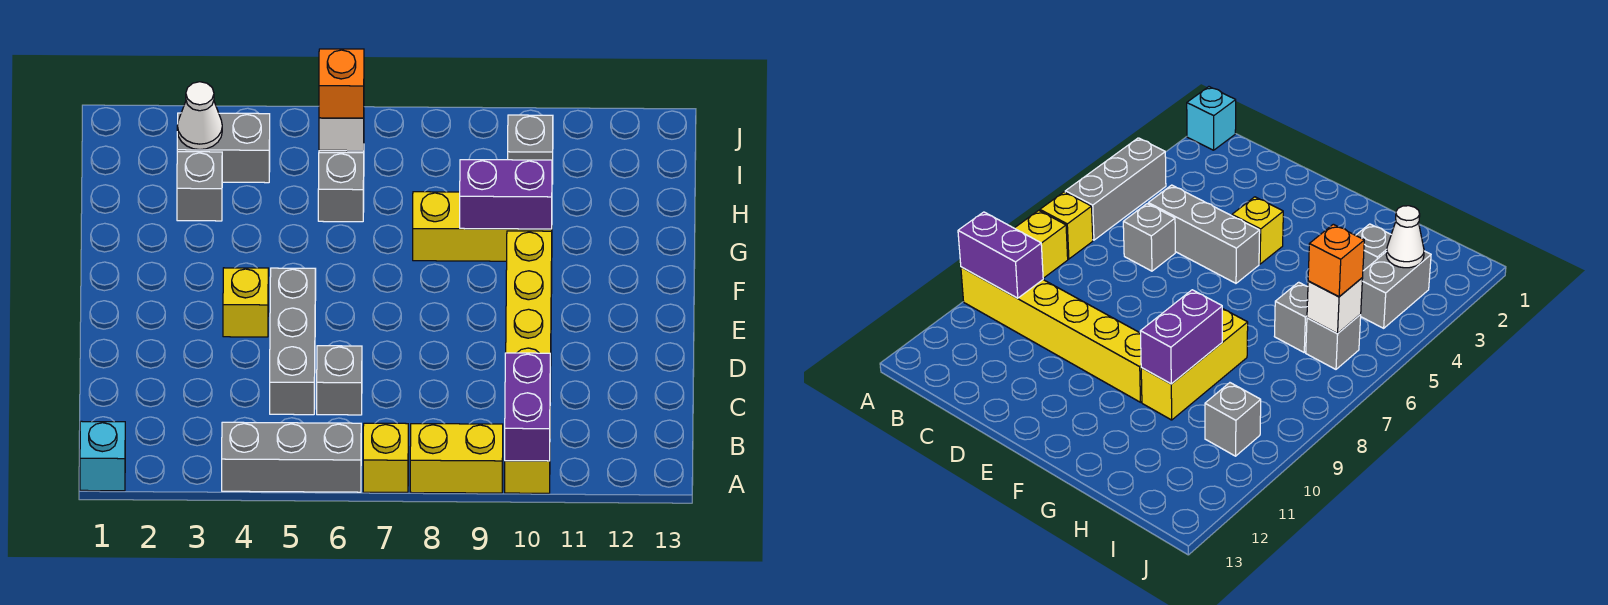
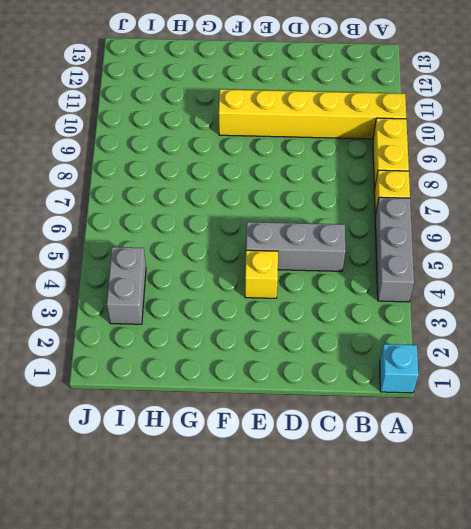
none -> grey 1x1 brick [317,346,362,415]
none -> yellow 1x3 brick [413,192,552,261]
none -> grey 1x1 brick [177,152,222,221]

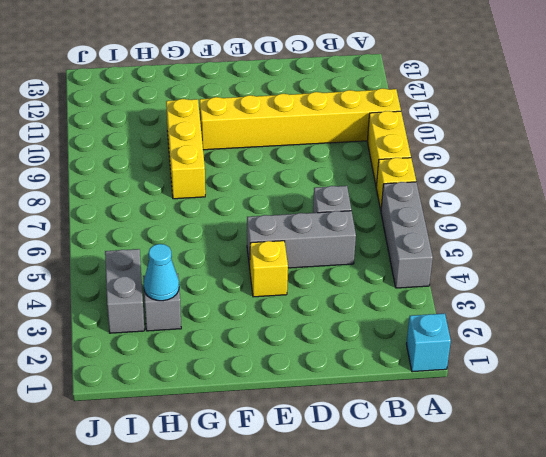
cyan 1x1 cone [143,244,179,301] -> none
none -> grey 1x1 brick [318,153,364,222]
none -> grey 1x1 brick [1306,315,1361,369]
none -> grey 1x1 brick [508,115,553,184]

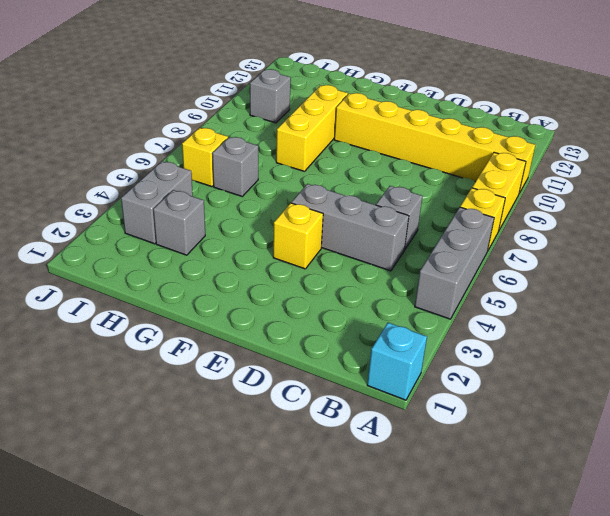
yellow 1x1 brick [182,128,228,187] -> grey 1x1 brick [1306,315,1361,369]
none -> purple 1x2 brick [505,353,550,461]
none -> purple 1x2 brick [460,160,552,229]
none -> white 1x1 cone [177,82,222,150]

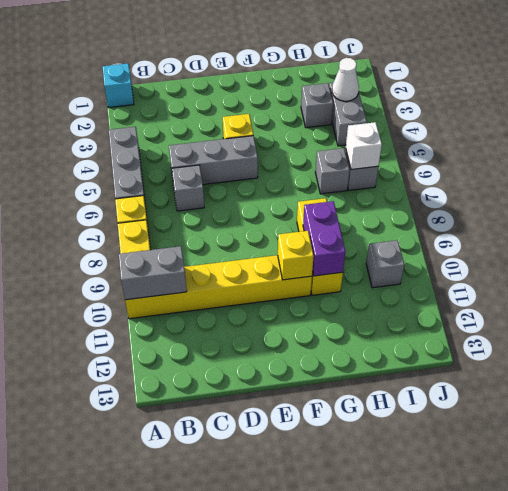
grey 1x2 brick [119,246,187,300] -> purple 1x2 brick [505,353,550,461]
yellow 1x1 brick [278,231,314,280] -> none
none -> orange 1x1 brick [319,49,364,118]

